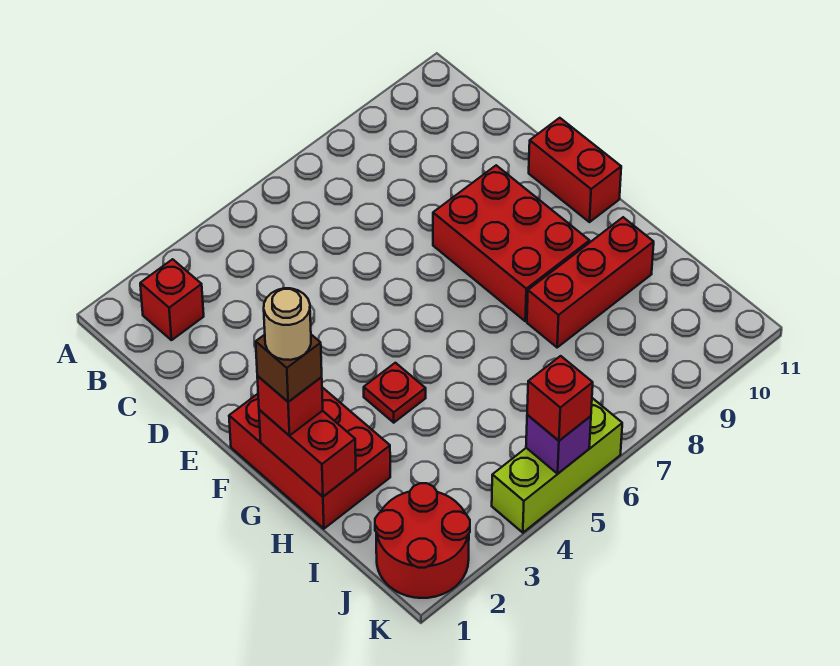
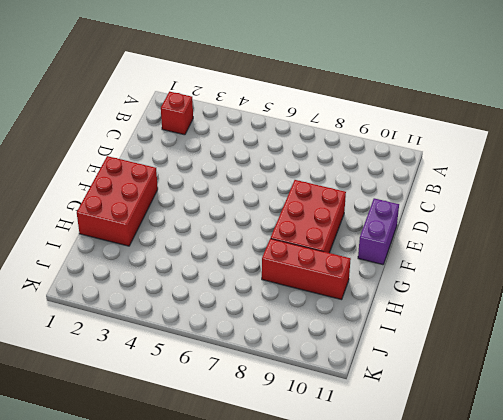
purple 1x2 brick [358,198,399,265] -> red 1x2 brick [529,118,621,222]
none -> red 1x1 plate [364,363,426,423]
none -> red 2x2 round brick [375,483,470,598]
none -> lime 1x3 brick [492,398,622,533]

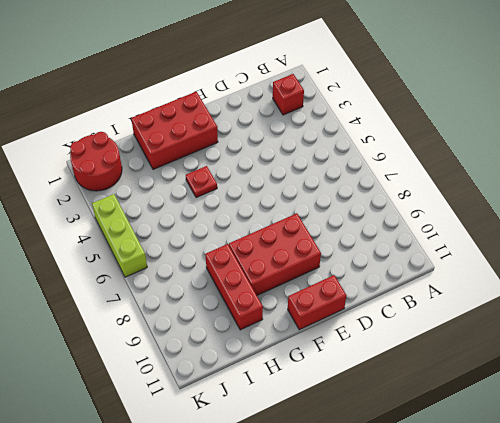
none -> red 1x2 brick [259,410,356,496]
none -> purple 1x1 brick [526,415,591,474]
none -> red 1x1 brick [257,376,323,436]

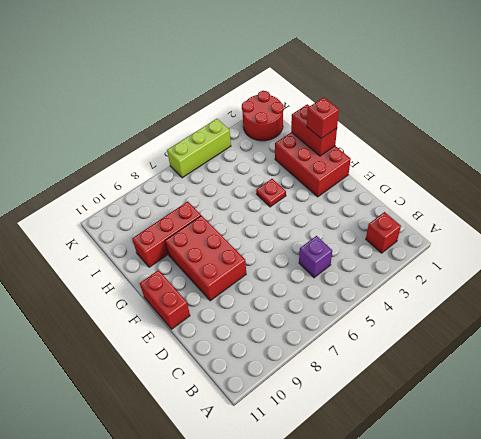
purple 1x1 brick [299,236,332,278] -> purple 1x1 brick moved to [526,415,591,474]
none -> red 1x1 brick [527,356,593,441]
none -> brown 1x1 brick [256,335,322,402]
none -> tan 1x1 round brick [264,288,311,360]

